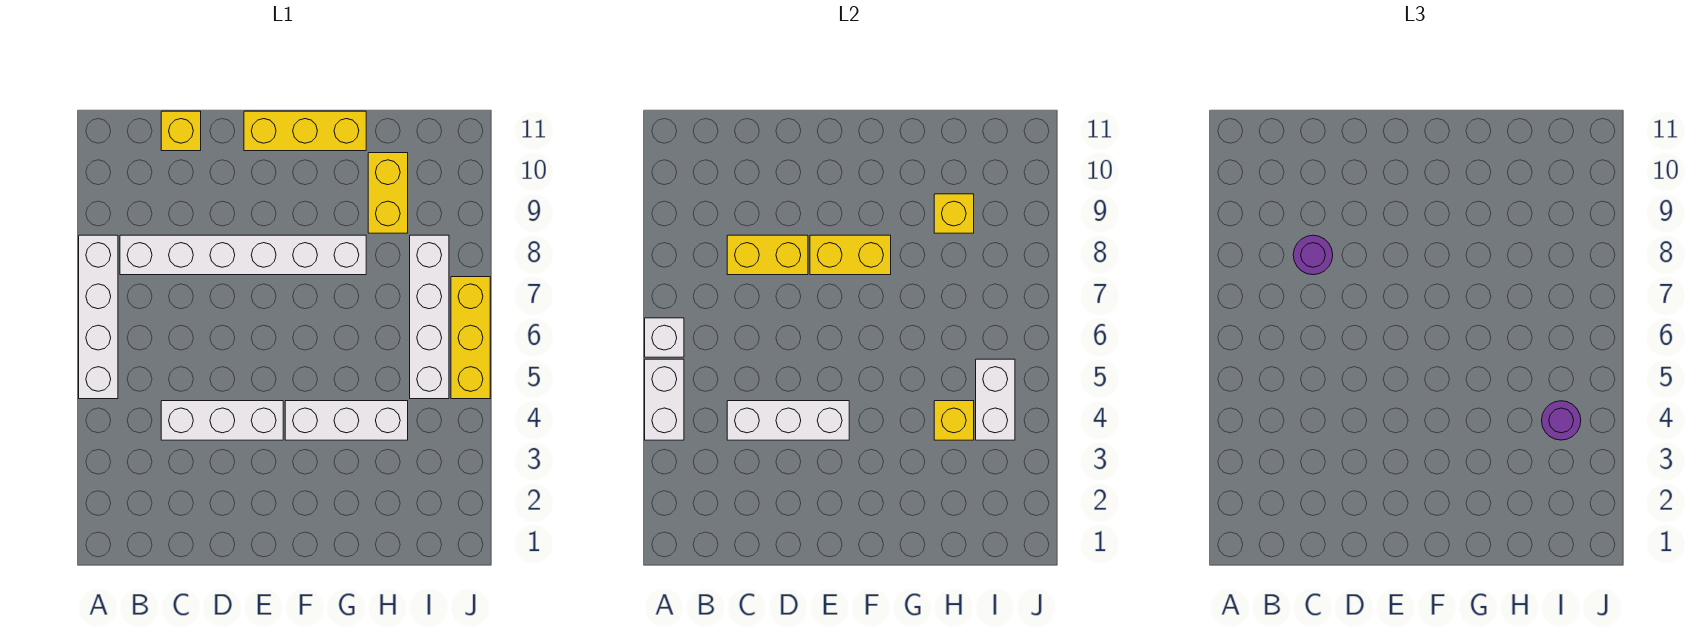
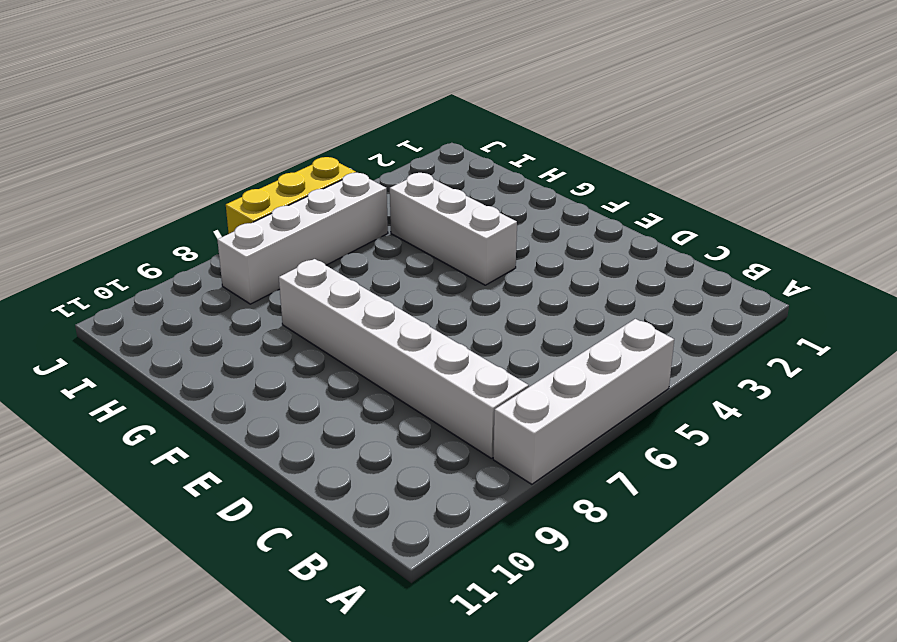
none -> white 1x3 brick [161,401,283,440]
none -> yellow 1x1 brick [161,111,201,151]
none -> yellow 1x3 brick [244,111,366,151]

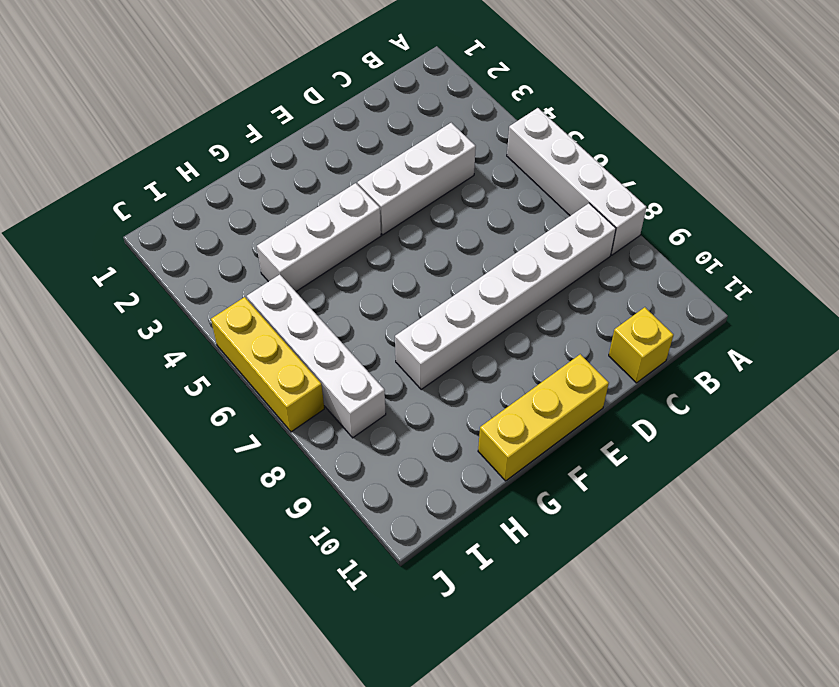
none -> yellow 1x2 brick [368,153,408,233]
none -> white 1x2 brick [645,359,684,440]
none -> white 1x1 brick [645,318,684,357]

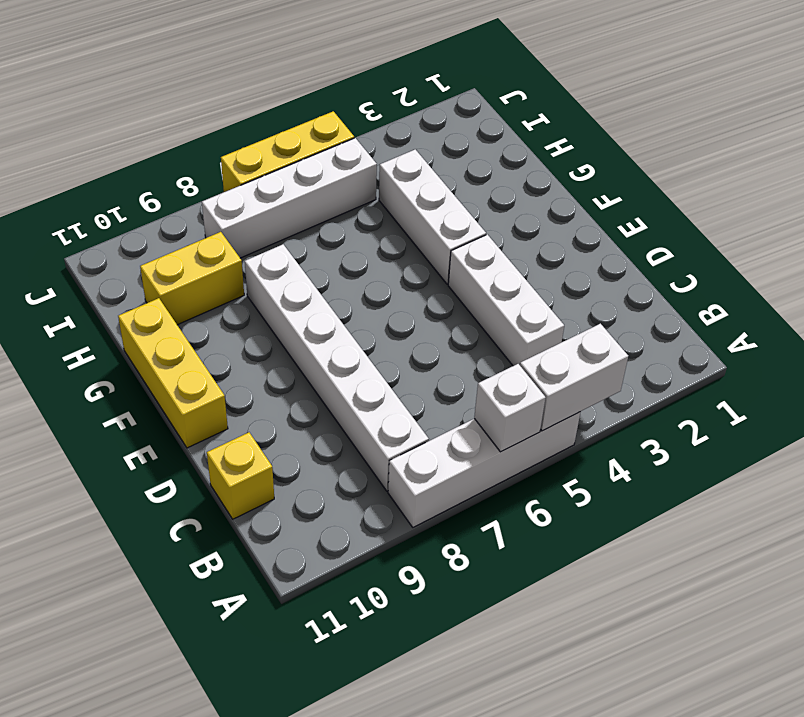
none -> white 1x3 brick [727,401,849,440]
none -> yellow 1x2 brick [727,235,808,275]
none -> yellow 1x2 brick [810,235,891,275]

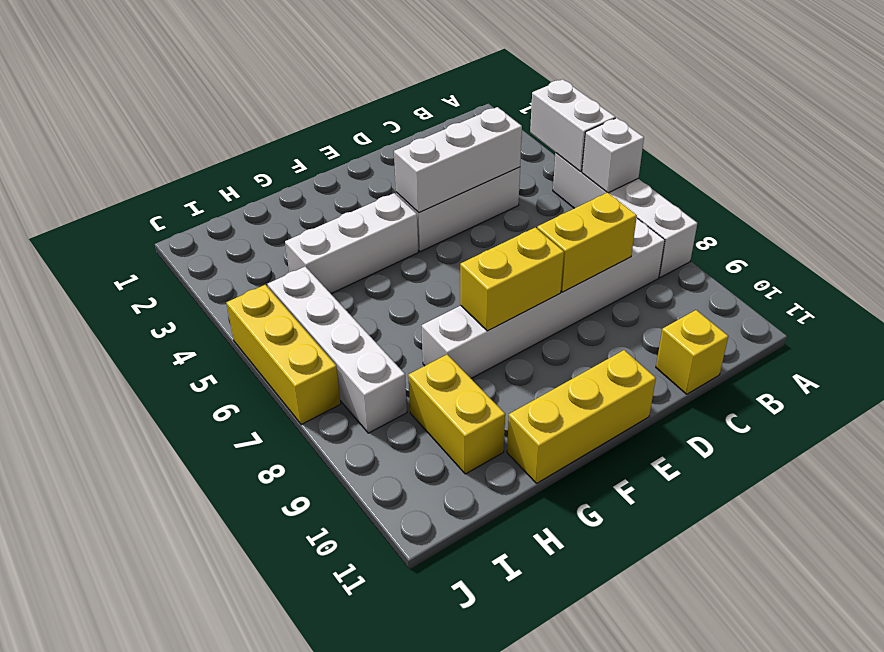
none -> yellow 1x1 brick [934,401,974,440]
none -> yellow 1x1 brick [934,194,974,233]
none -> white 1x2 brick [976,359,1015,440]

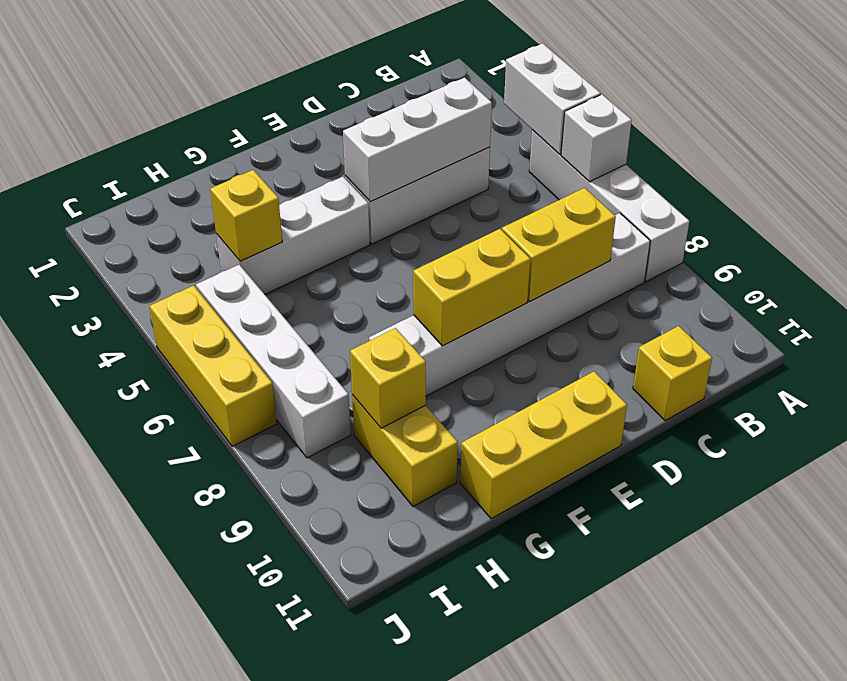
none -> white 1x2 brick [976,359,1015,440]
none -> purple 1x1 round brick [1293,235,1333,275]
none -> purple 1x1 round brick [1542,401,1581,440]

